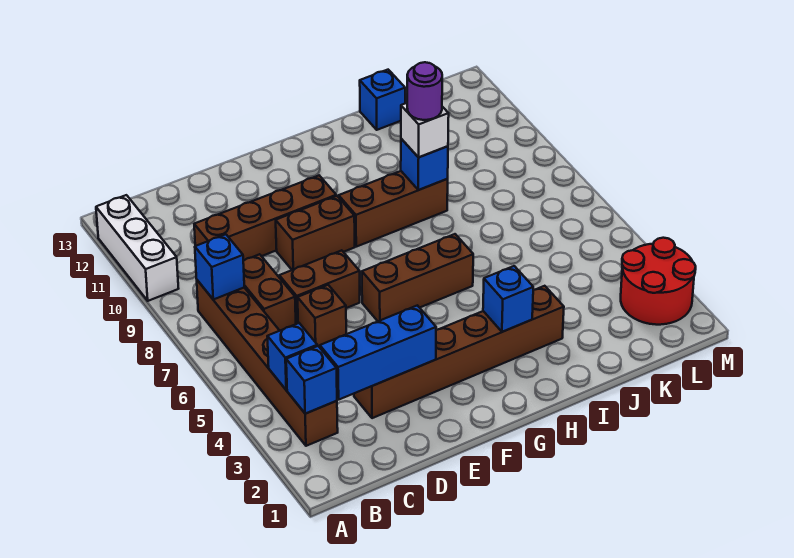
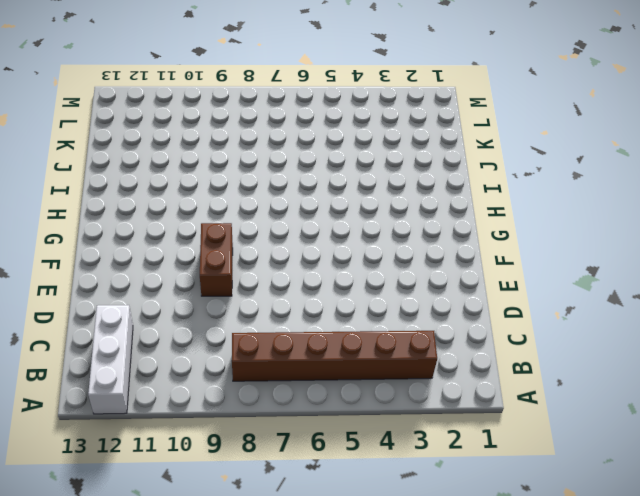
white 1x3 brick [88,305,133,414] -> white 1x3 brick turned to [96,195,179,301]
none -> brown 1x2 brick [243,254,296,330]
none -> brown 1x4 brick [194,176,336,261]
none -> brown 1x6 brick [354,286,564,418]

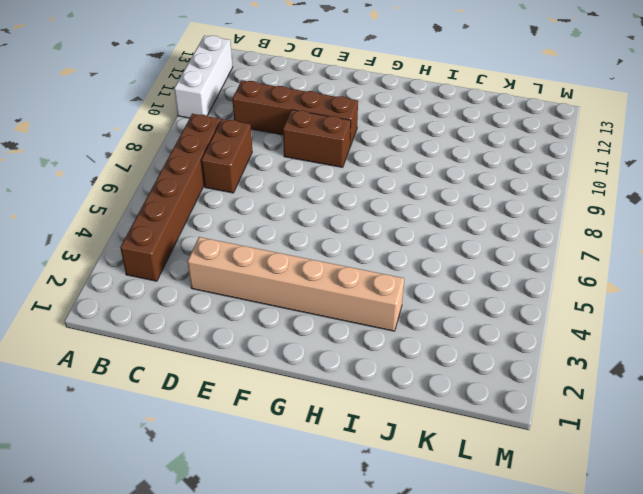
tan 1x6 brick [187,237,404,331] -> brown 1x6 brick [354,286,564,418]
none -> brown 1x1 brick [298,285,346,347]
none -> brown 1x2 brick [279,250,360,324]
none -> brown 1x3 brick [362,234,473,321]

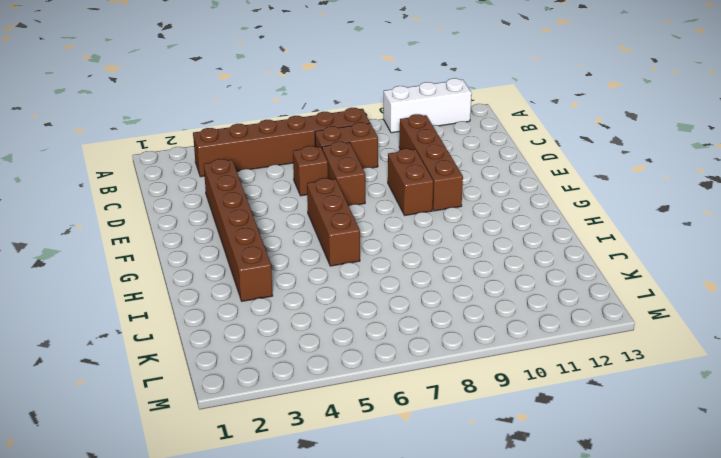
none -> brown 1x3 brick [339,171,448,247]
none -> blue 1x1 brick [360,70,405,130]
none -> red 2x2 round brick [621,238,696,325]

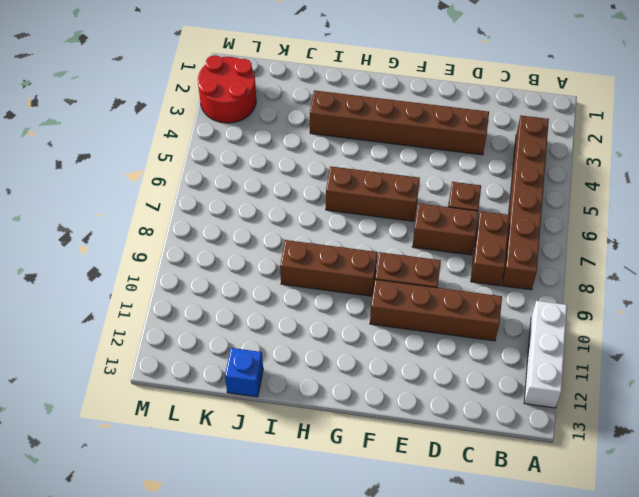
none -> blue 1x1 brick [286,346,337,414]
none -> blue 1x1 brick [267,323,317,390]
none -> blue 1x1 brick [195,234,244,299]

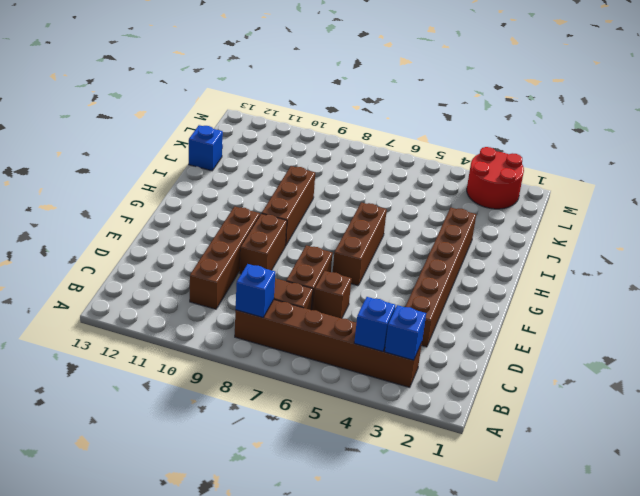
none -> white 1x3 brick [96,195,179,301]
none -> blue 1x3 brick [320,305,436,399]
none -> blue 1x1 brick [483,266,533,332]

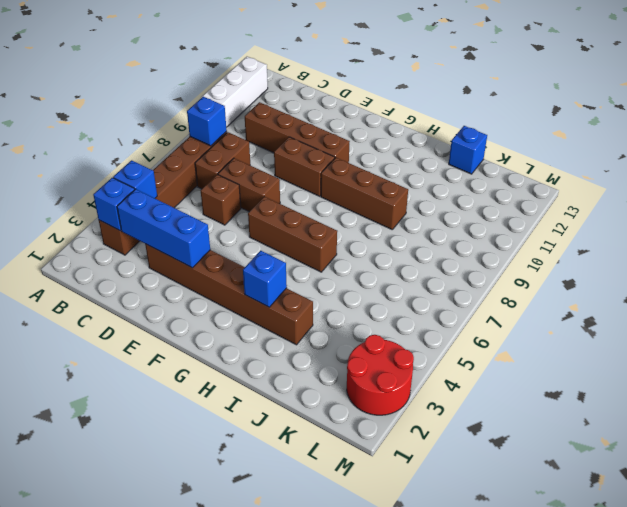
none -> blue 1x1 brick [401,139,448,190]
none -> white 1x1 brick [401,103,449,157]
none -> purple 1x1 round brick [407,62,442,120]

